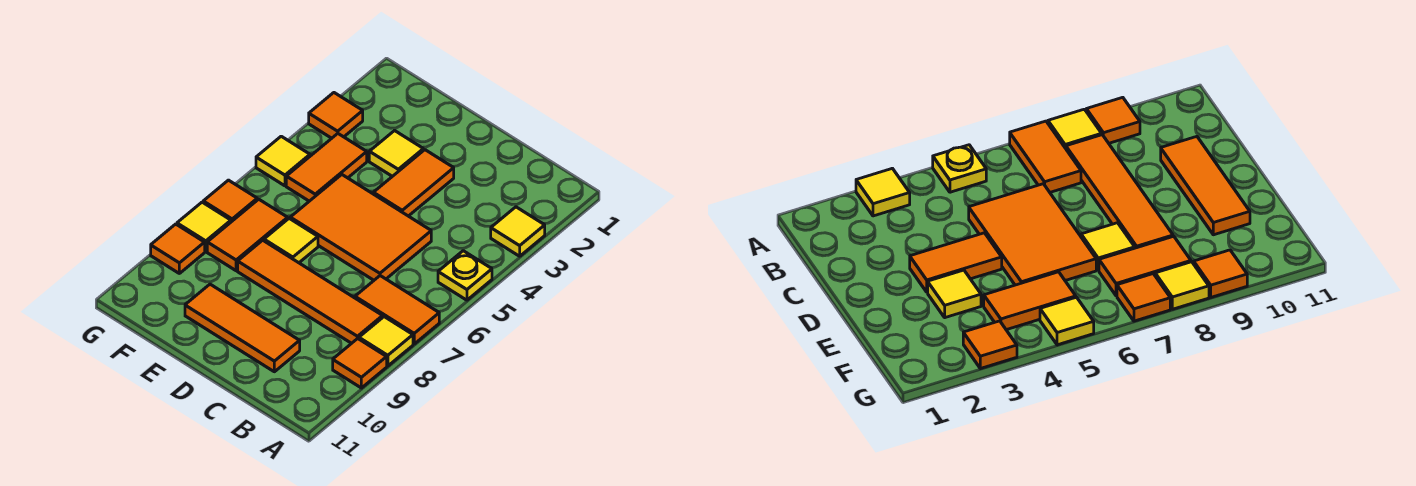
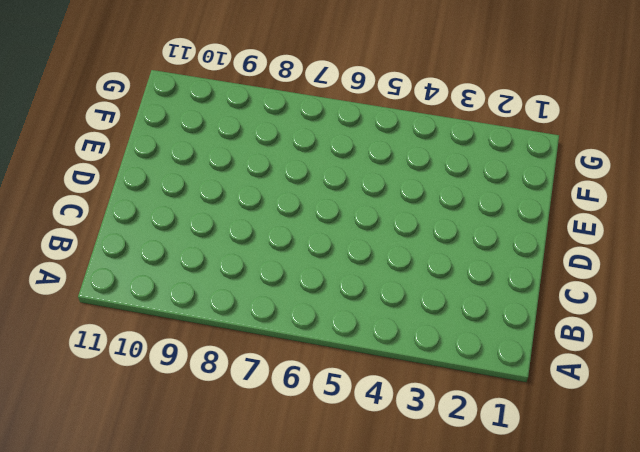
none -> yellow 1x1 tile [491,207,545,256]
none -> yellow 1x1 plate [438,251,492,300]
none -> orange 1x2 tile [355,276,439,344]

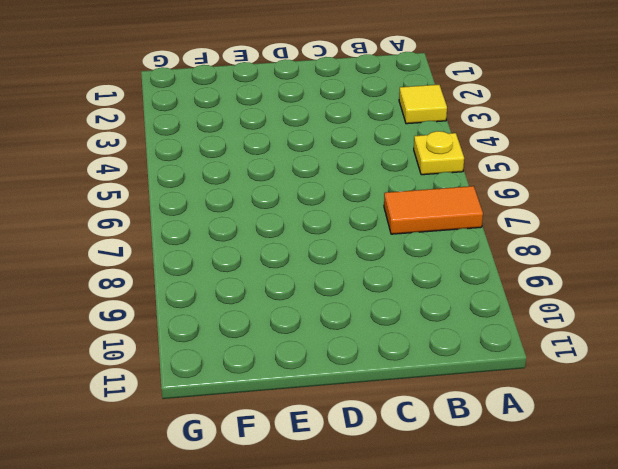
none -> yellow 1x1 tile [359,317,413,366]
none -> orange 1x1 tile [333,339,387,388]
none -> orange 1x4 tile [238,240,383,343]

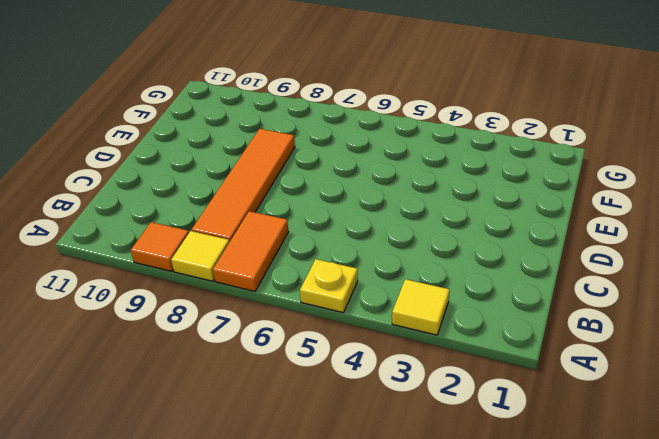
none -> orange 2x3 tile [290,175,431,280]
none -> orange 1x3 tile [185,284,300,372]
none -> orange 1x2 tile [373,150,454,216]

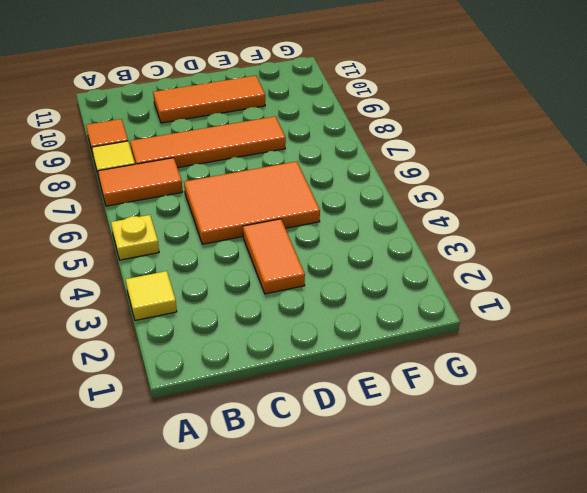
none -> yellow 1x1 tile [369,131,423,176]
none -> yellow 1x1 tile [264,218,318,263]
none -> orange 1x2 tile [286,134,367,201]

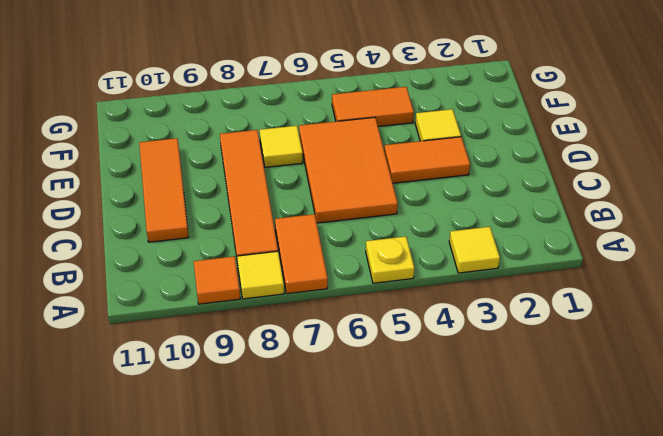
none -> orange 1x2 tile [207,199,288,271]
none -> orange 1x1 tile [309,93,363,138]
none -> yellow 1x1 tile [256,136,310,186]

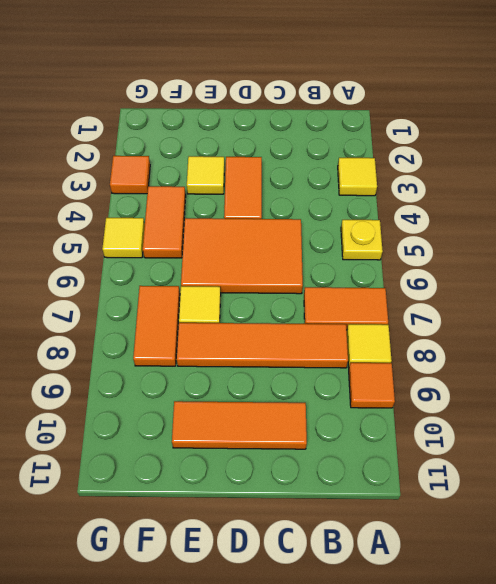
none -> orange 1x1 tile [203,180,257,222]
none -> yellow 1x1 tile [177,202,231,251]
none -> orange 1x1 tile [151,224,205,273]

